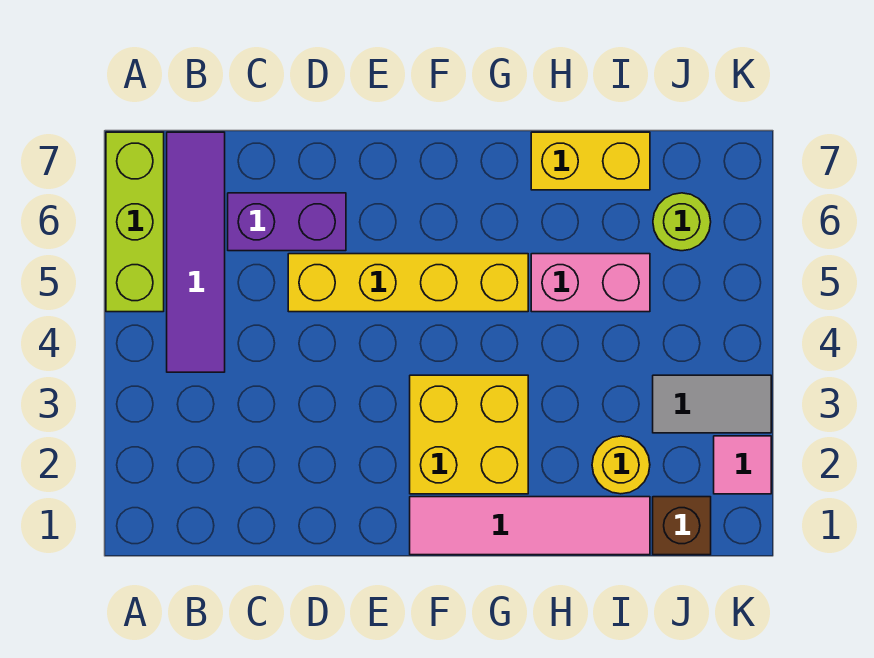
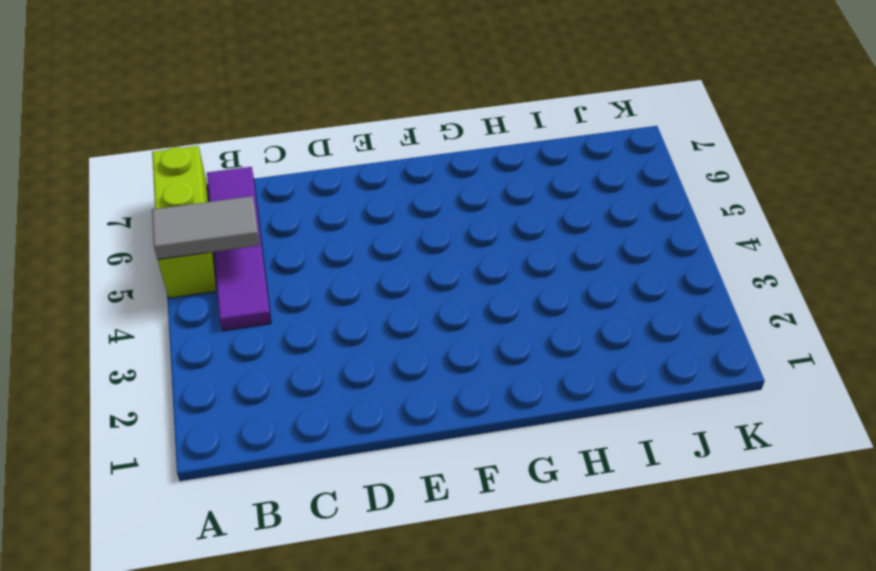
grey 1x2 tile [152,196,259,259] -> grey 1x2 tile moved to [653,375,771,433]
none -> purple 1x2 brick [228,193,346,251]
none -> yellow 1x4 brick [288,254,528,312]
none -> pink 1x4 tile [410,497,650,555]

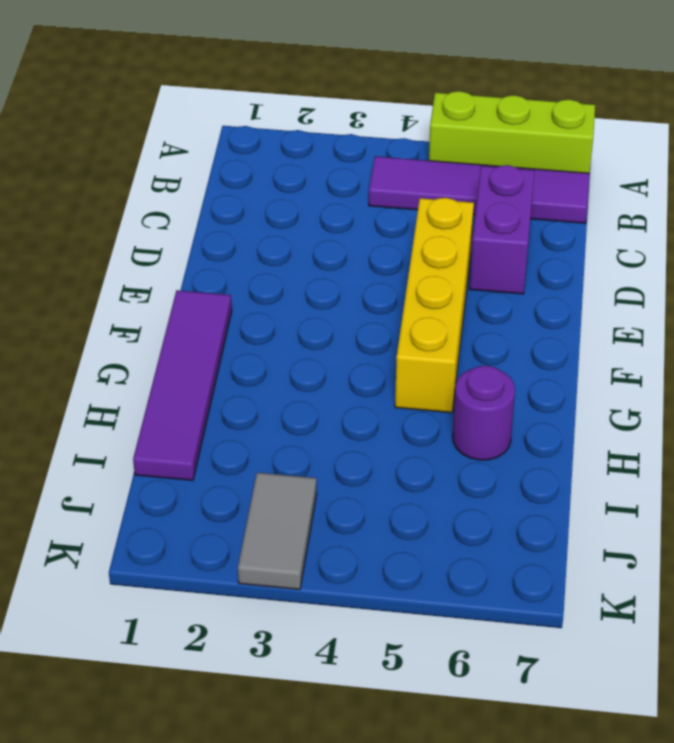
purple 1x4 tile [133,290,232,480] -> pink 1x4 tile [410,497,650,555]
purple 1x1 round brick [453,365,515,460] -> none
none -> yellow 2x2 brick [410,375,528,494]
none -> pink 1x2 brick [531,254,650,312]
none -> yellow 1x2 brick [531,132,650,190]

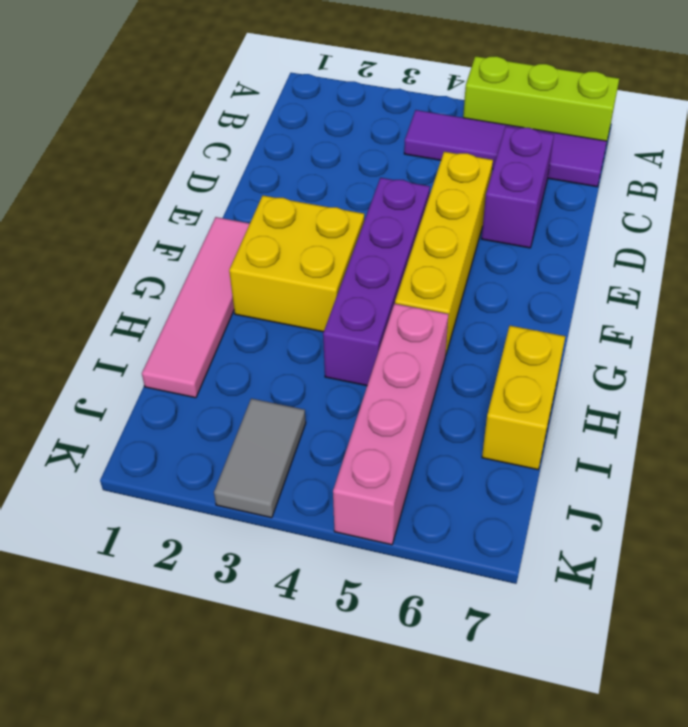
purple 1x4 brick [323,178,430,386] -> none
pink 1x4 brick [333,304,448,545] -> pink 1x2 brick [531,254,650,312]
none -> yellow 1x1 round brick [592,436,650,494]
none -> brown 1x1 brick [653,497,711,555]
none -> lime 1x1 round brick [653,193,711,251]

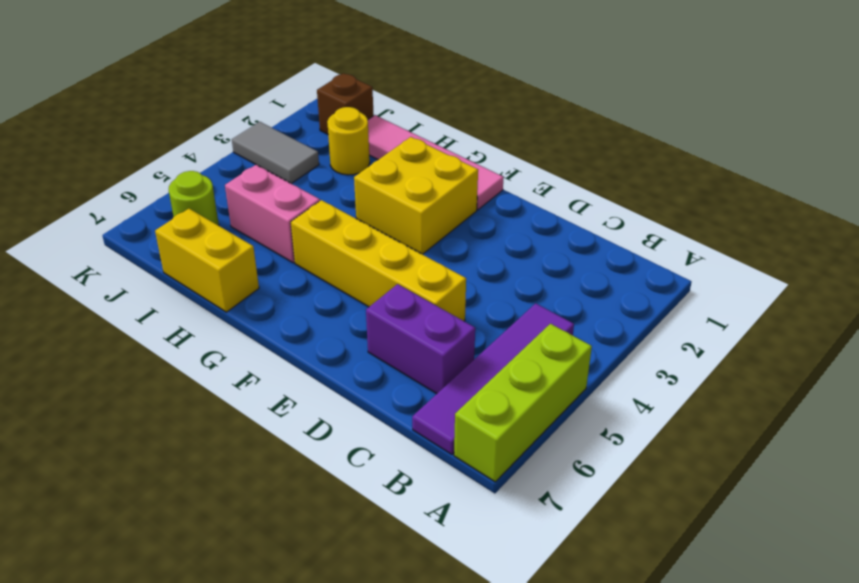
none -> pink 1x1 tile [714,436,771,494]

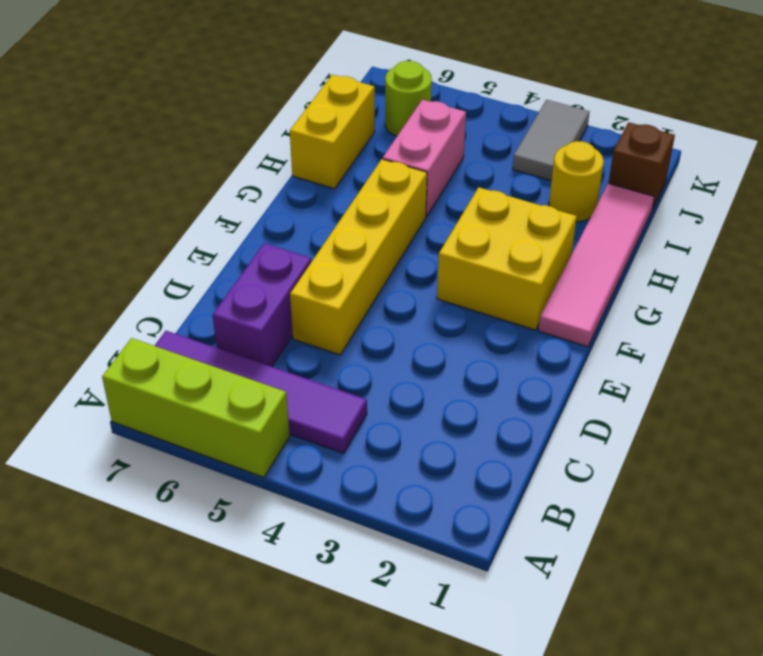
none -> pink 1x1 tile [714,436,771,494]

